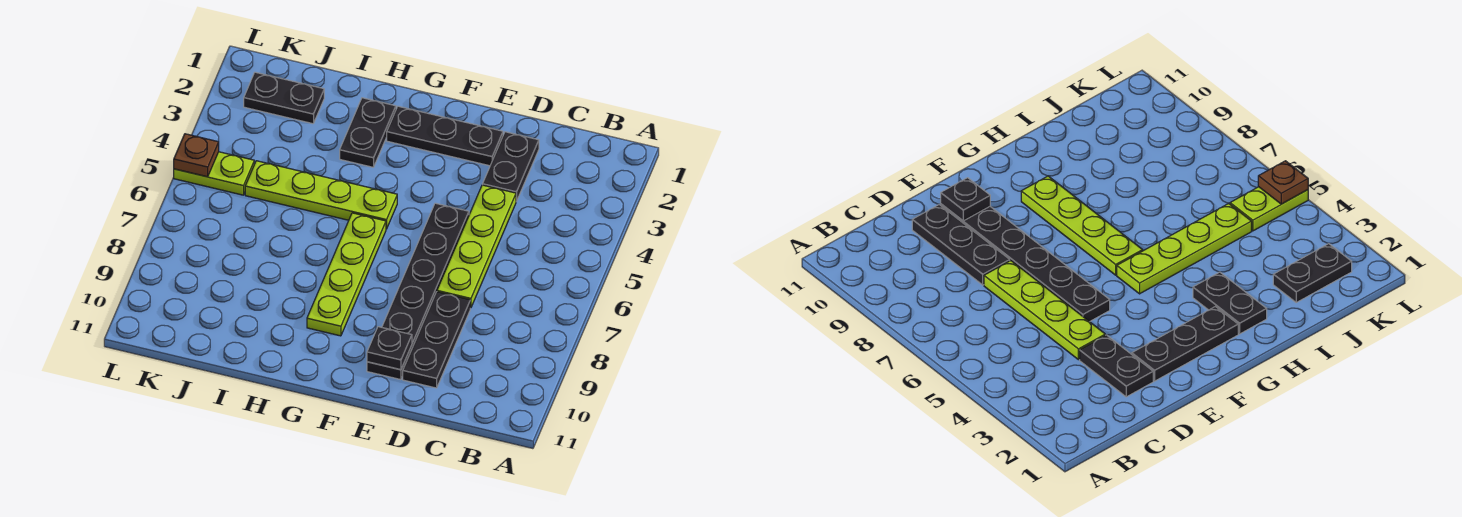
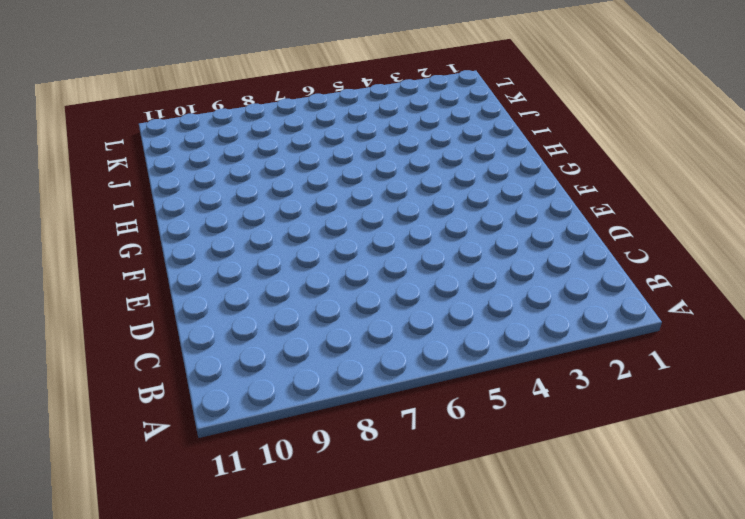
none -> black 1x2 plate [483,132,539,201]
none -> lime 1x4 plate [437,185,516,308]
none -> black 1x3 plate [403,292,470,388]

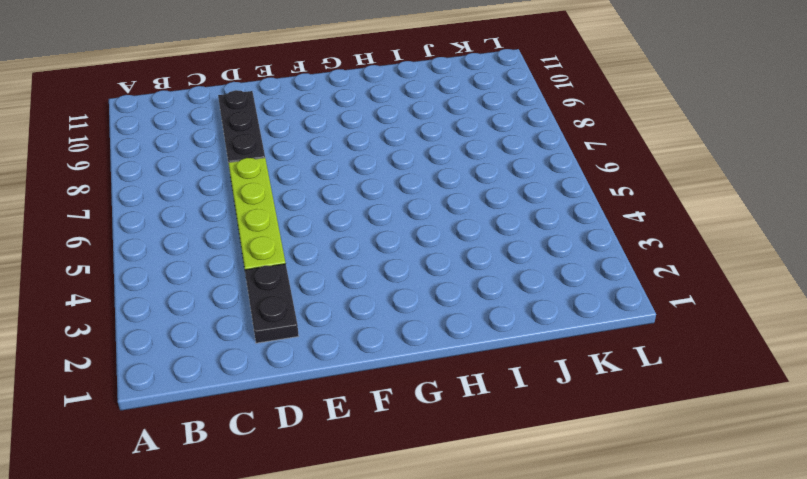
none -> black 1x3 plate [387,106,503,166]
none -> black 1x6 plate [367,203,469,380]
none -> lime 1x4 plate [245,161,397,229]

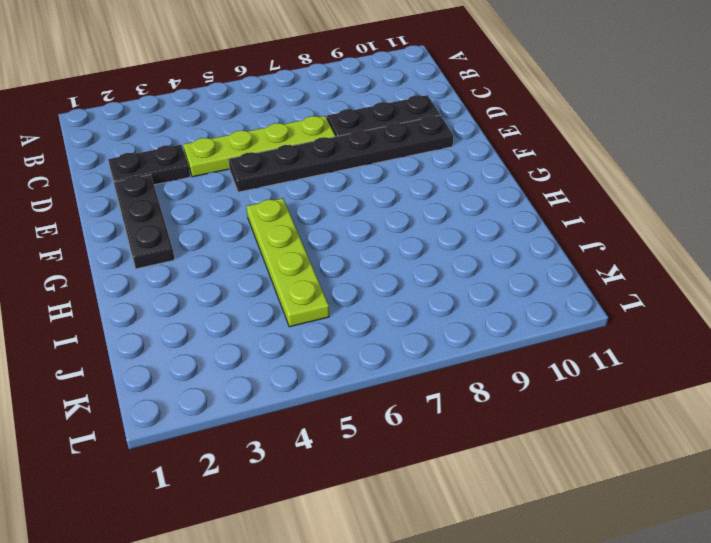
none -> lime 1x4 plate [307,213,386,336]
none -> black 1x2 plate [340,98,396,167]
none -> black 1x2 plate [244,72,324,124]

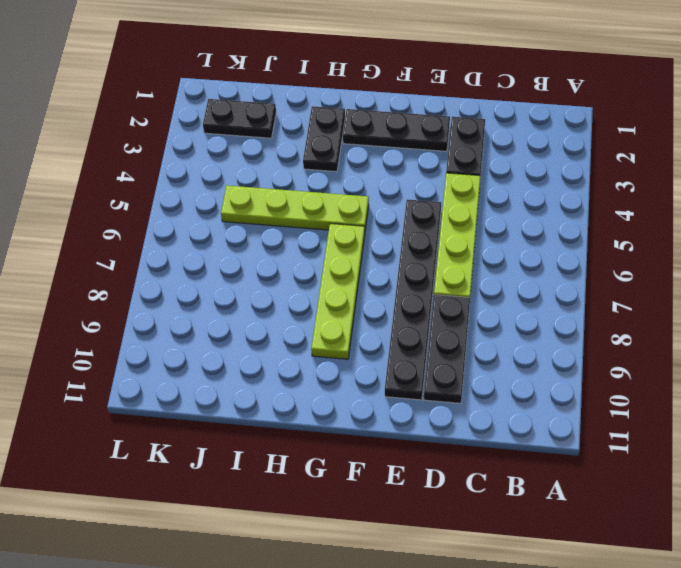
none -> lime 1x2 plate [174,152,254,195]
none -> black 1x1 plate [367,327,412,370]
none -> brown 1x1 plate [174,134,219,177]

